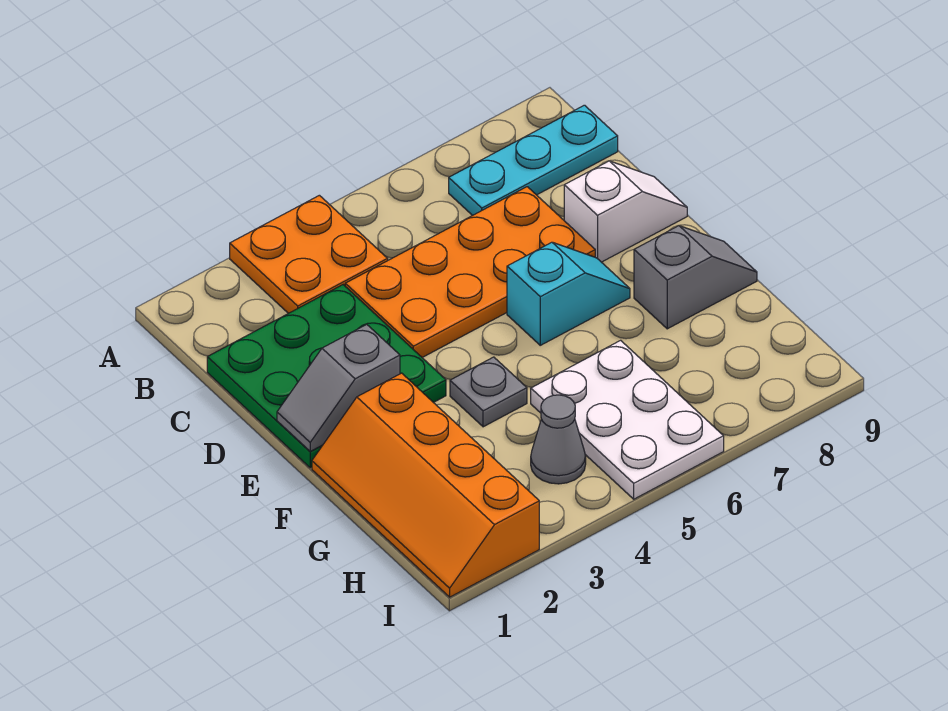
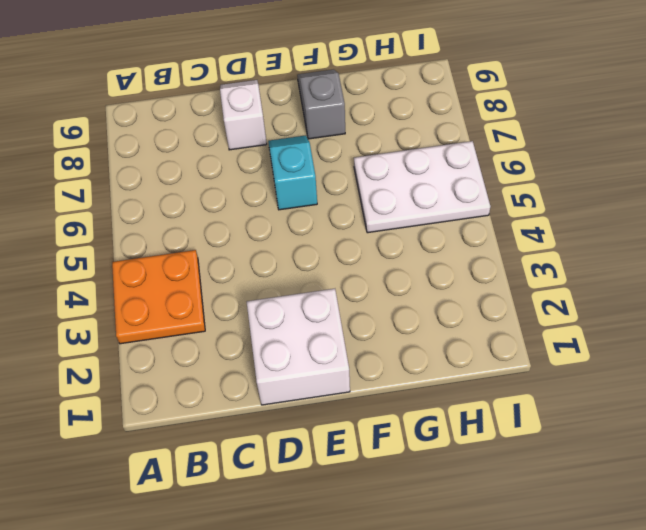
white 2x2 brick [247,289,350,405] -> green 3x3 plate [207,285,446,468]
none -> cyan 1x3 plate [449,105,618,216]
none -> orange 2x4 plate [345,187,595,357]
none -> orange 2x4 slope [312,373,539,597]

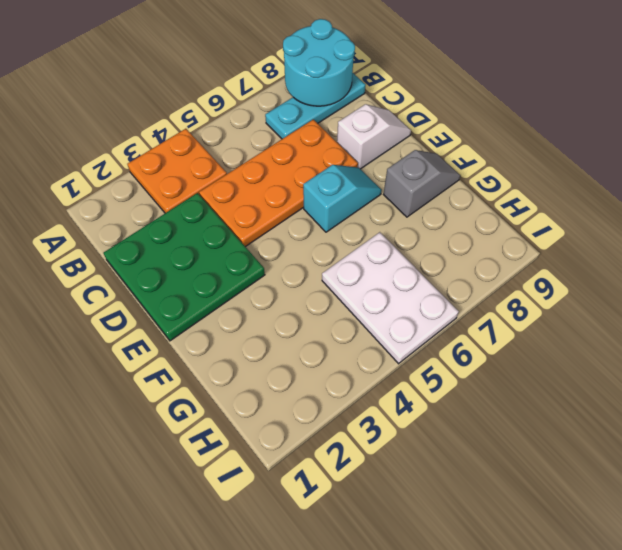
cyan 2x2 round brick [283,19,355,106] -> none
none -> orange 2x4 slope [312,373,539,597]
none -> grey 1x1 plate [450,357,527,427]
none -> grey 1x1 cone [531,395,586,484]

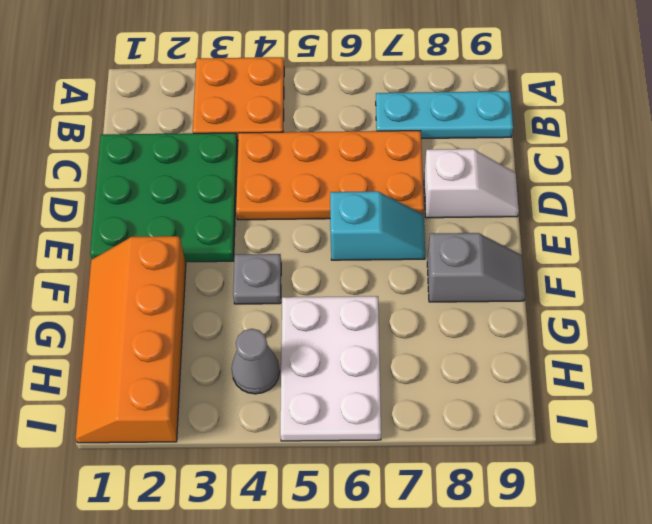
none -> grey 1x2 slope [277,324,400,451]

